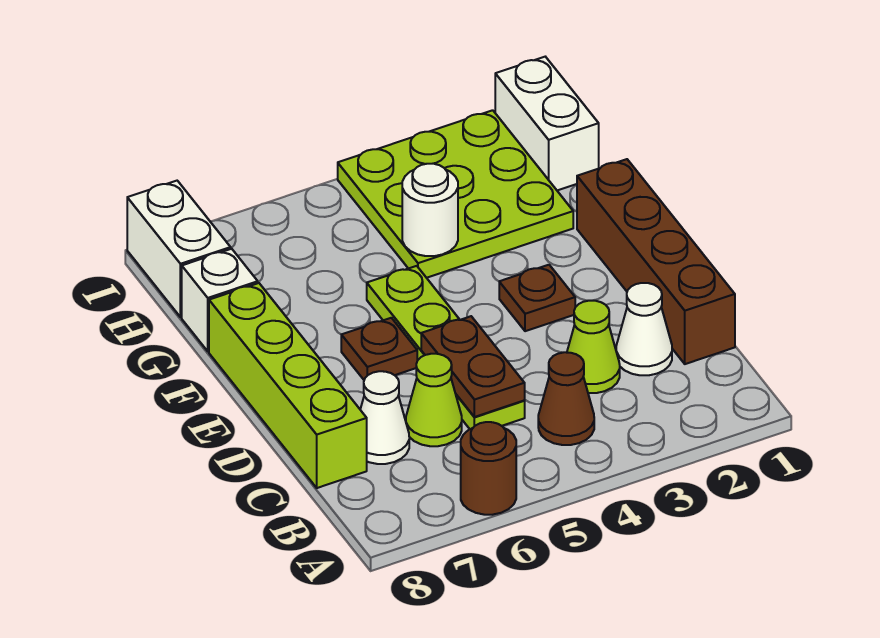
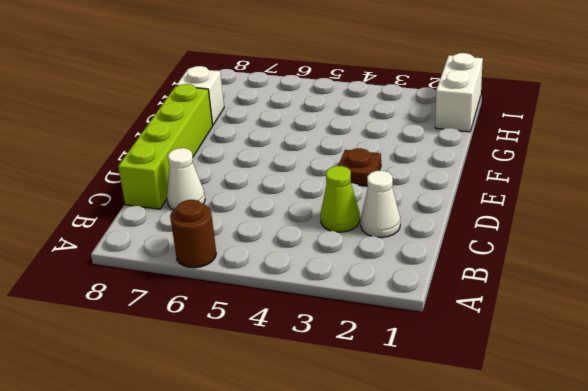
none -> brown 1x1 cone [538,352,594,445]
none -> brown 1x4 brick [577,159,735,364]
none -> lime 1x4 plate [367,266,525,429]

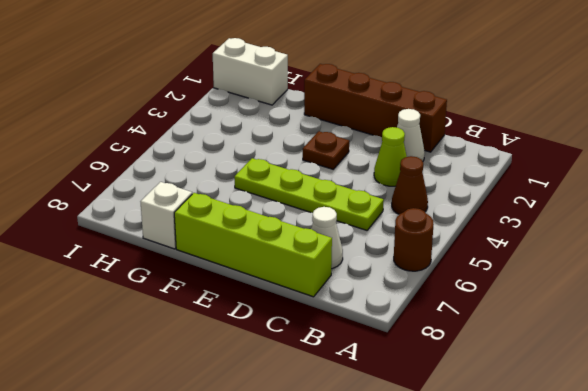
none -> lime 1x1 cone [406,354,462,446]
none -> brown 1x1 plate [341,318,417,380]
none -> lime 3x3 plate [338,110,573,278]

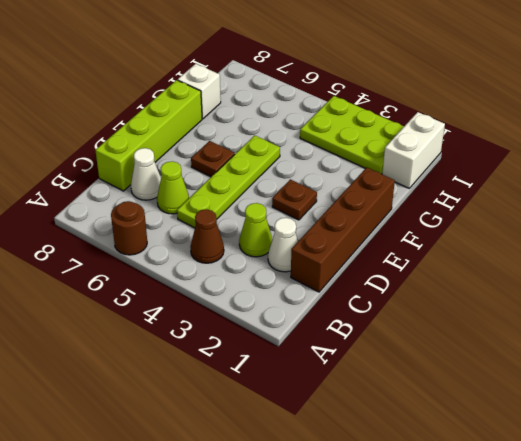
lime 2x3 plate [300,96,404,174] -> lime 3x3 plate [338,110,573,278]
none -> white 1x2 brick [127,181,231,317]
none -> brown 1x2 plate [421,316,525,417]
none -> white 1x1 round brick [402,164,458,256]

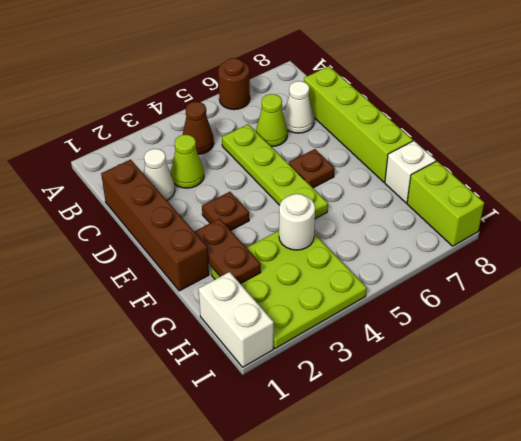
brown 1x2 plate [194,219,261,284] -> brown 1x2 plate moved to [421,316,525,417]
lime 1x2 brick [407,161,484,246] -> white 1x2 brick [127,181,231,317]

